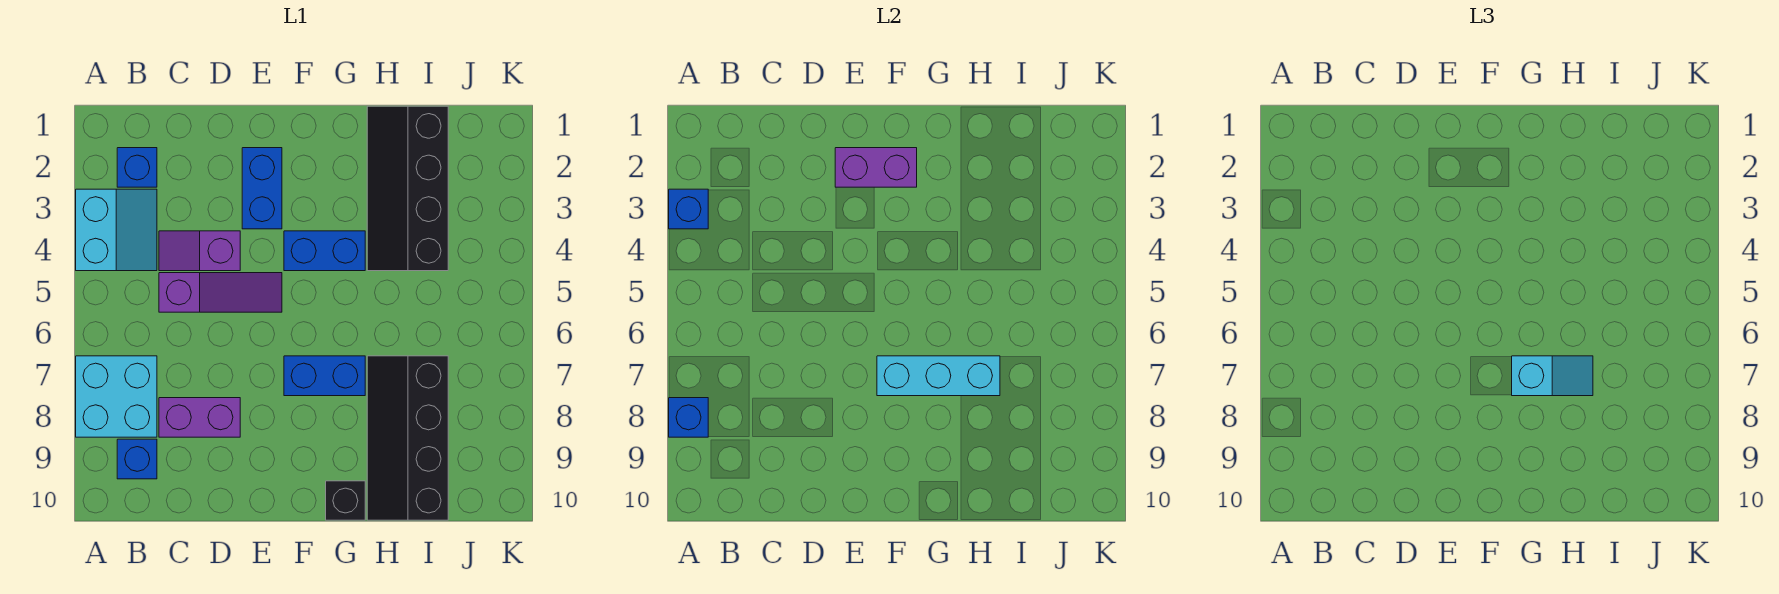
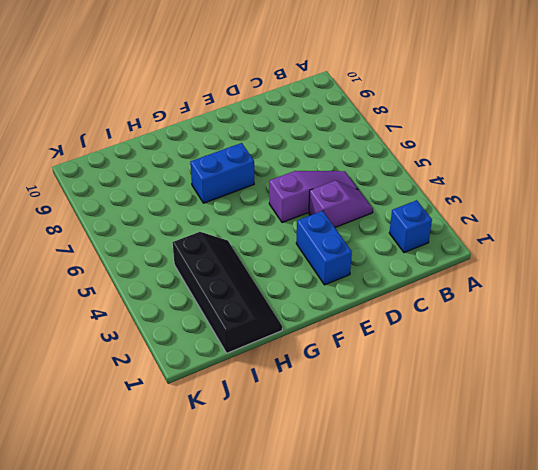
purple 1x3 slope [269,171,358,223] -> purple 1x3 slope turned to [159,273,282,312]
none -> cyan 2x2 slope [76,189,157,271]
none -> cyan 2x2 brick [76,356,157,437]
none -> blue 1x1 brick [117,439,157,479]

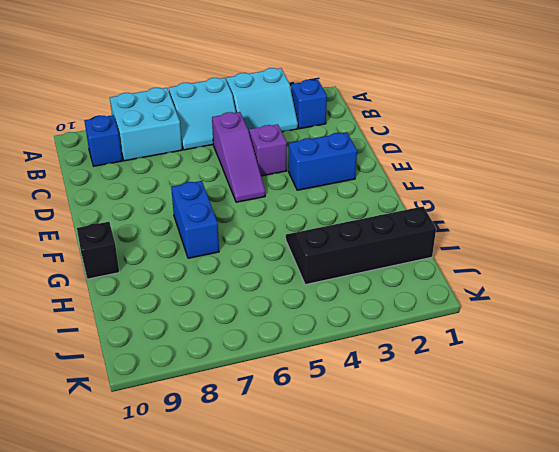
cyan 2x2 slope [169,78,236,150] -> none
none -> purple 1x2 brick [159,398,240,437]
none -> blue 1x2 brick [284,231,365,271]
none -> black 2x4 slope [367,356,448,520]

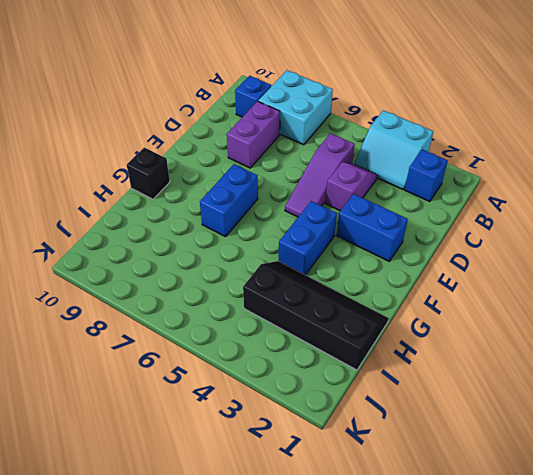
none -> black 2x4 slope [367,356,448,520]
none -> blue 1x1 brick [669,189,708,229]
none -> blue 1x1 brick [669,398,708,437]

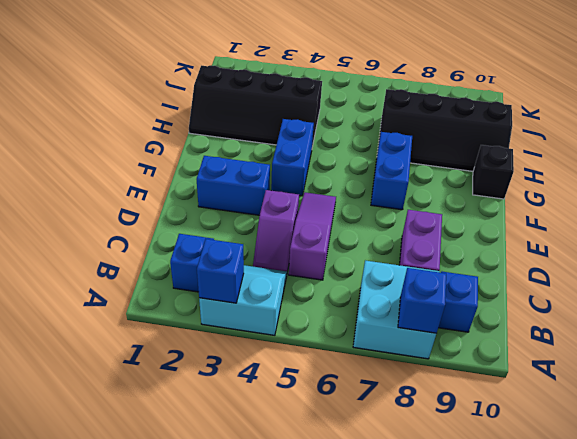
none -> purple 1x2 brick [835,148,917,187]
none -> cyan 1x3 brick [877,356,1000,396]
none -> cyan 1x2 slope [1512,356,1593,396]

